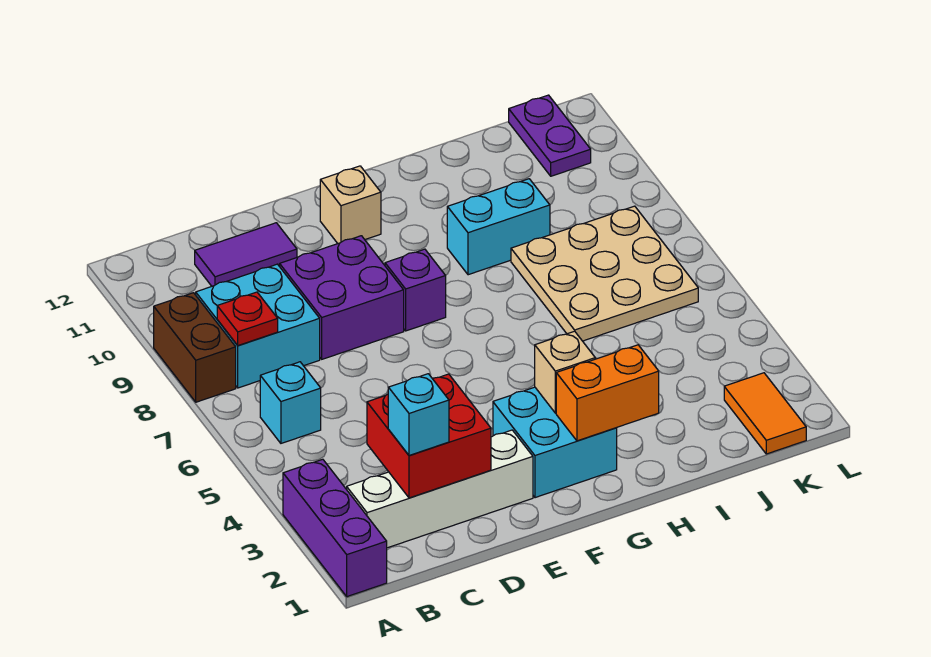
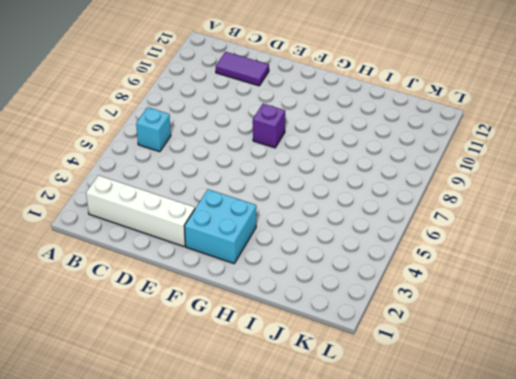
none -> purple 1x3 brick [283,459,387,597]
none -> brown 1x2 brick [154,293,236,402]
none -> cyan 2x2 brick [196,264,320,388]

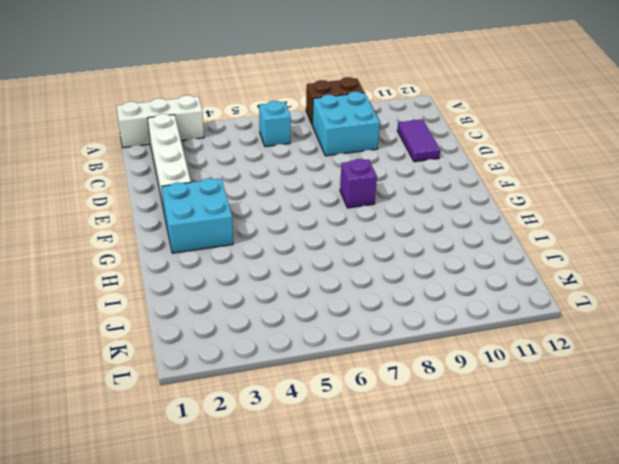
white 1x3 brick [117,95,204,148] -> purple 1x3 brick [283,459,387,597]
none -> purple 2x2 brick [280,236,404,359]
none -> tan 1x1 brick [320,166,381,243]
none -> cyan 1x2 brick [447,179,550,275]

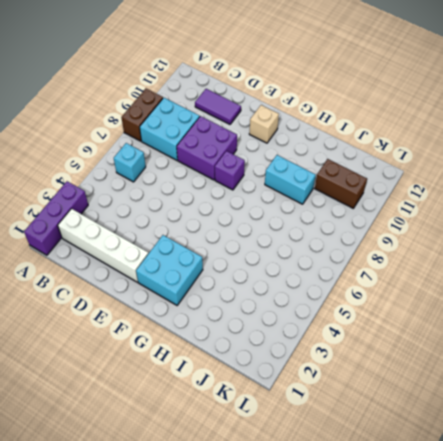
brown 1x2 brick [315,159,367,208] -> none
none -> tan 3x3 plate [511,206,698,341]
none -> orange 1x2 tile [724,373,806,454]
none -> purple 1x2 plate [509,95,591,176]

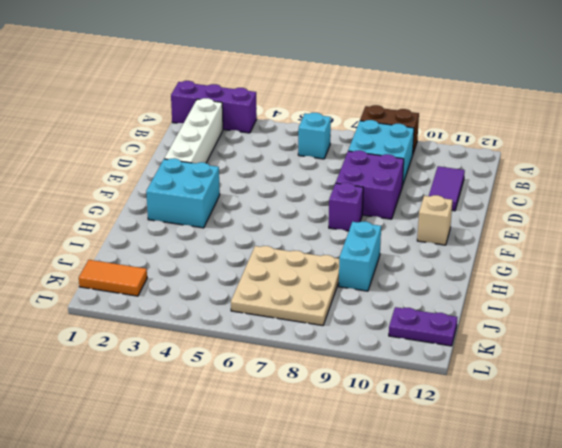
none -> red 1x1 plate [217,292,278,345]
none -> red 2x2 brick [367,374,491,498]
none -> orange 1x2 brick [556,345,659,441]

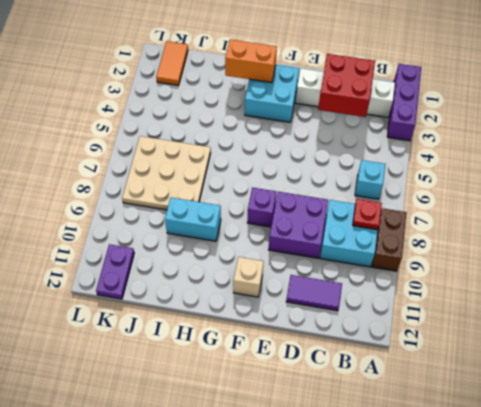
none -> tan 1x1 brick [535,331,595,413]
none -> cyan 1x1 brick [388,374,449,455]

